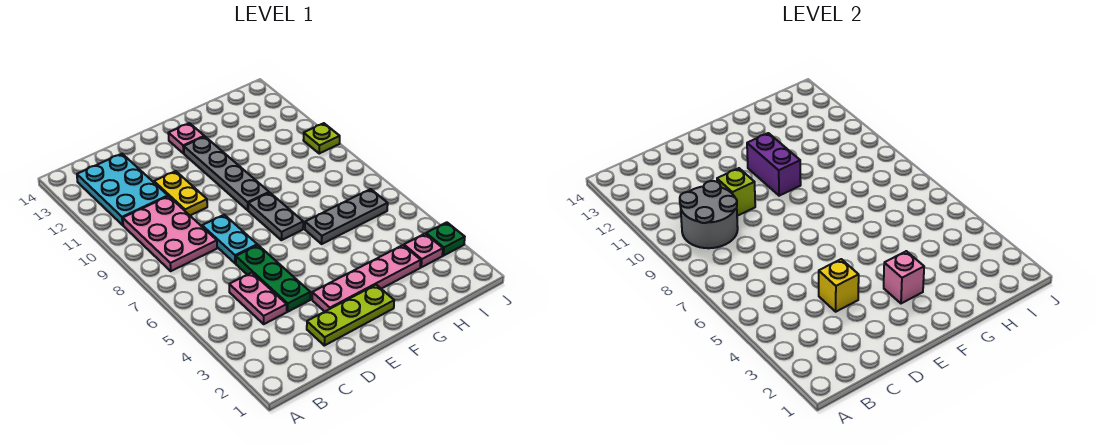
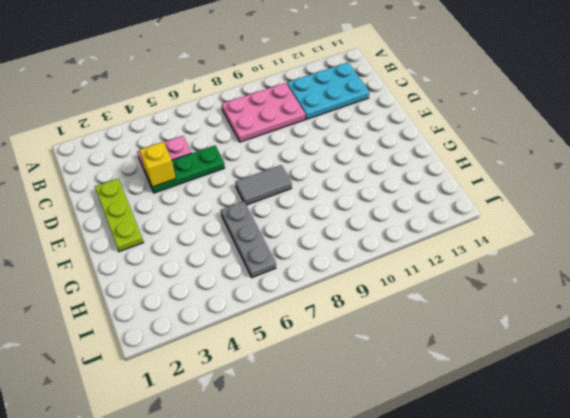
grey 1x2 tile [235,165,292,205] -> grey 1x2 plate [248,193,303,240]
none -> cyan 1x2 plate [202,215,257,263]
none -> yellow 1x2 plate [154,171,207,215]
none -> pink 1x4 plate [312,245,421,312]

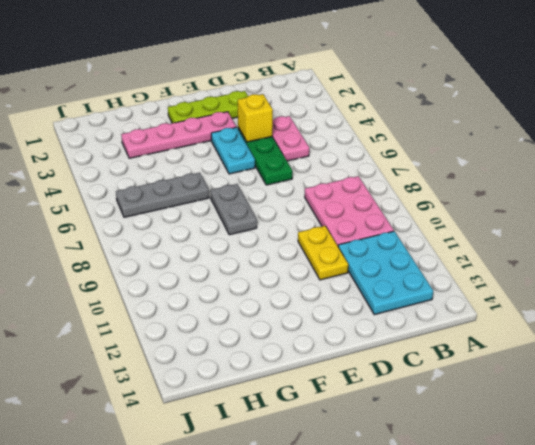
cyan 1x2 plate [211,127,255,174] -> cyan 1x2 plate moved to [202,215,257,263]
none -> grey 1x4 plate [184,137,269,210]
none -> pink 1x1 plate [168,123,204,153]
none -> pink 1x1 plate [404,234,443,267]

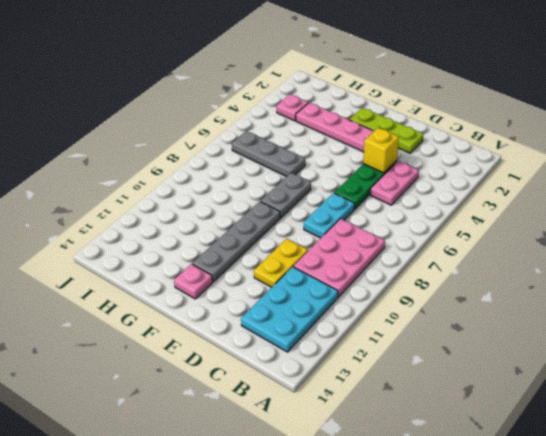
none -> green 1x1 plate [426,222,465,256]
none -> lime 1x1 plate [303,123,340,153]
none -> grey 2x2 round brick [680,181,738,248]

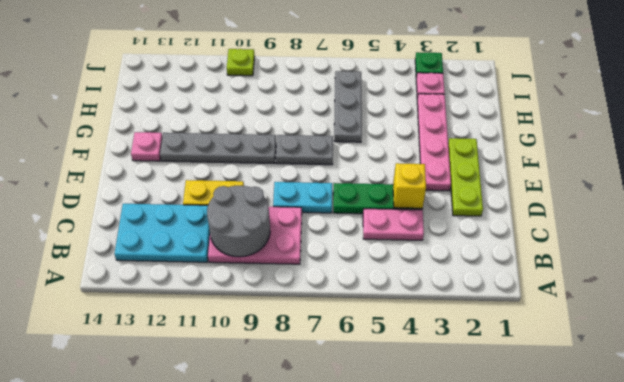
none -> lime 1x1 brick [717,168,755,216]
none -> pink 1x1 brick [884,251,924,303]
none -> purple 1x2 brick [747,133,801,196]

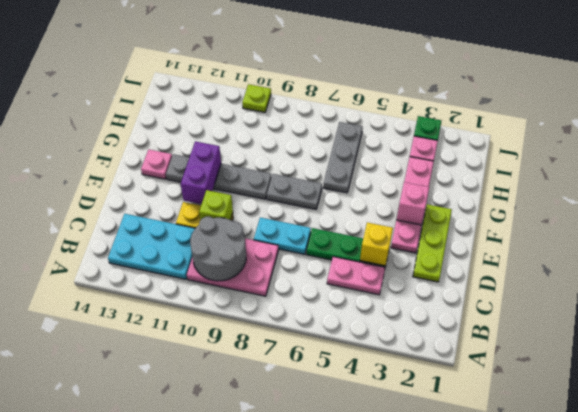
purple 1x2 brick [181,141,221,204] -> purple 1x2 brick turned to [747,133,801,196]

